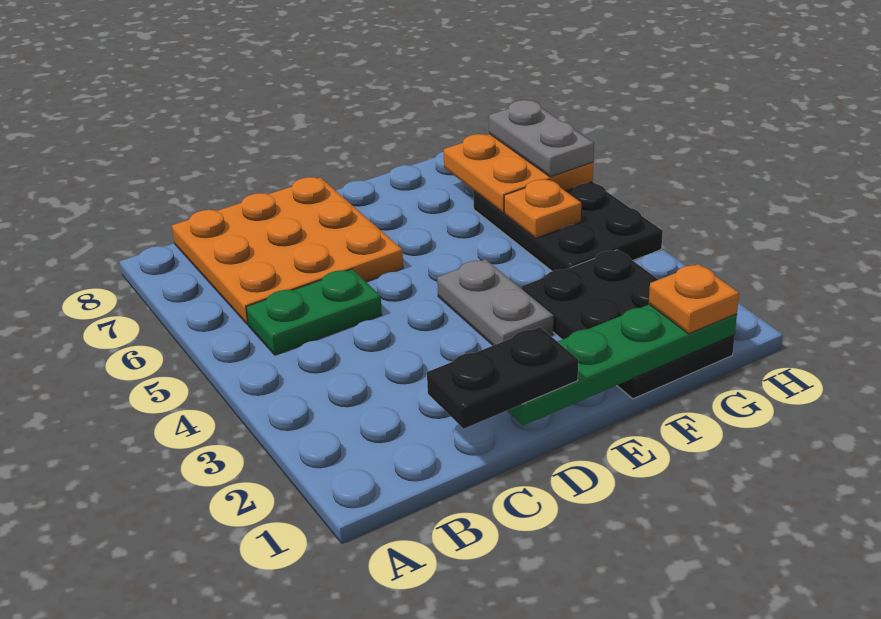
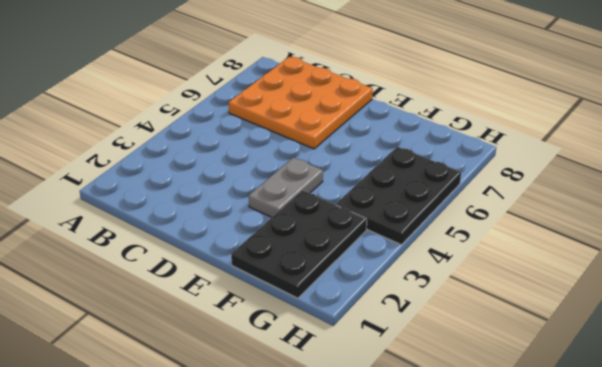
none -> green 1x2 plate [246,269,382,355]
none -> green 1x4 plate [507,305,737,425]

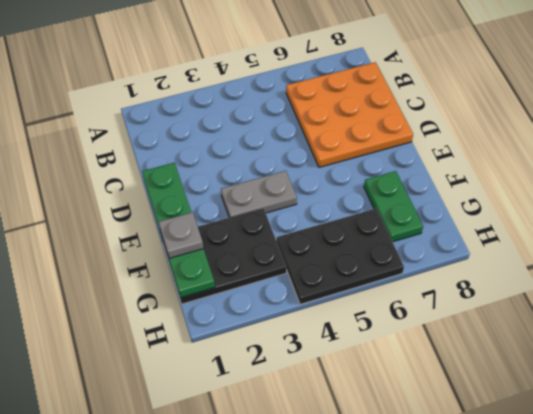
grey 1x1 plate [158,212,203,258] -> none
green 1x2 plate [364,171,423,242] -> green 1x2 plate moved to [246,269,382,355]
none -> orange 1x1 plate [504,179,581,238]
none -> orange 2x2 plate [443,134,593,213]

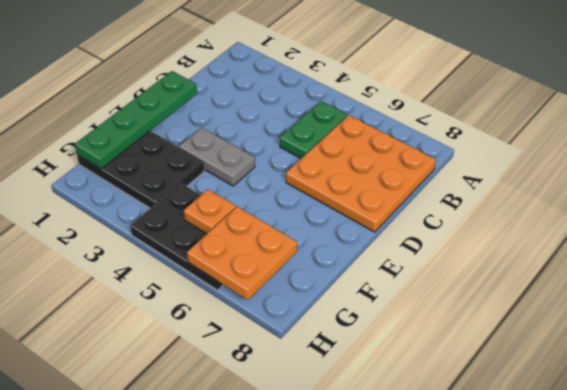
none -> black 1x2 plate [427,327,578,429]
none -> orange 1x1 plate [649,264,739,334]

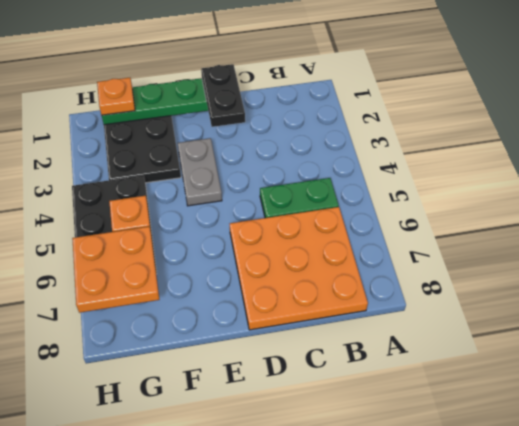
black 1x2 plate [201,64,245,127] -> black 1x2 plate turned to [427,327,578,429]
none -> grey 1x2 plate [489,100,594,177]

